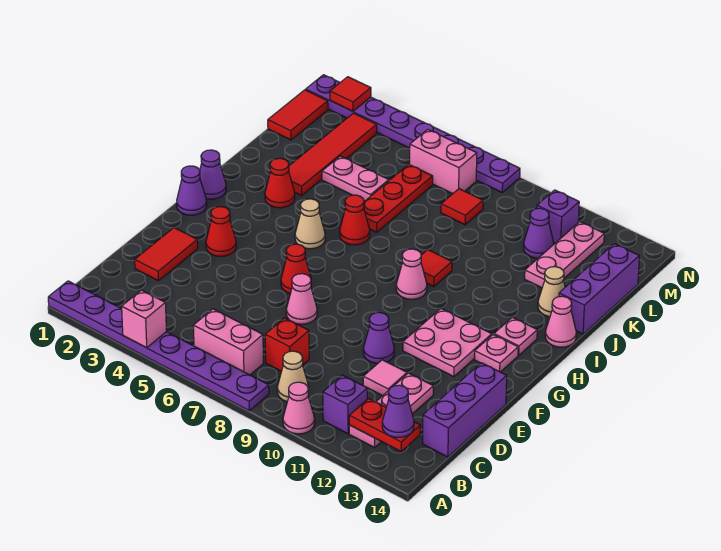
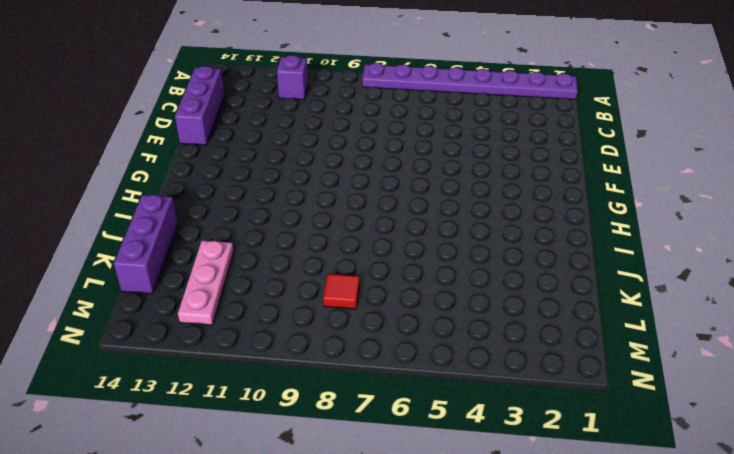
none -> pink 1x1 cone [283,382,315,434]
none -> pink 1x2 brick [193,309,263,375]
none -> tan 1x1 cone [277,351,309,402]
none -> pink 1x3 plate [349,373,433,447]

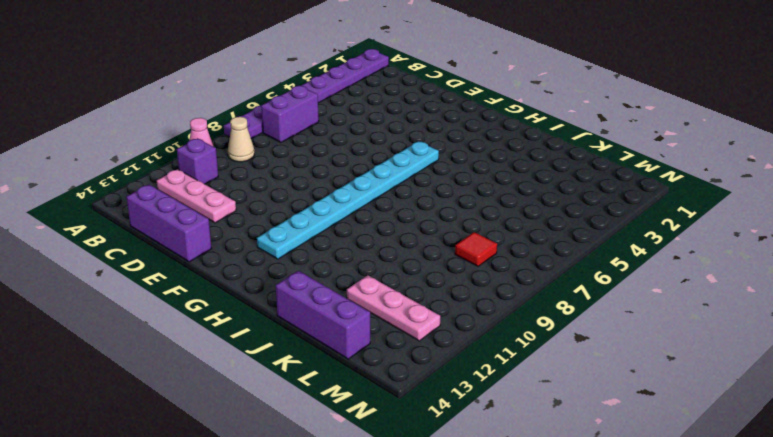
purple 1x2 brick [261,86,319,142] -> pink 1x2 brick [193,309,263,375]
cyan 1x8 plate [257,141,439,259] -> pink 2x2 plate [403,309,492,377]
none -> red 1x1 brick [265,318,309,371]
none -> red 1x2 tile [135,228,198,281]
none -> pink 1x1 tile [363,360,407,396]
none -> pink 1x1 cone [286,274,317,324]

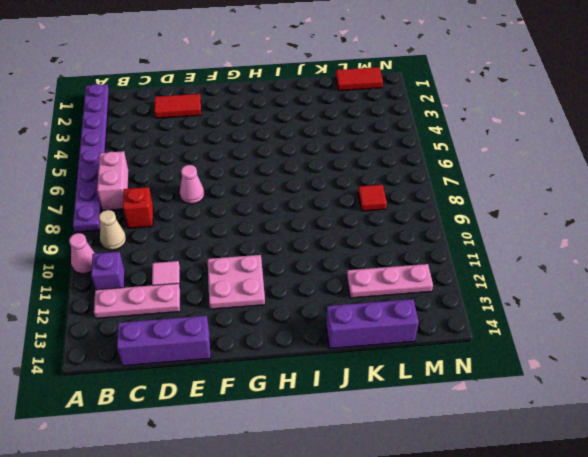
none -> purple 1x1 cone [363,313,394,363]
none -> red 1x1 cone [206,207,236,256]
none -> red 1x1 cone [281,244,311,294]
none -> purple 1x1 cone [177,166,207,215]

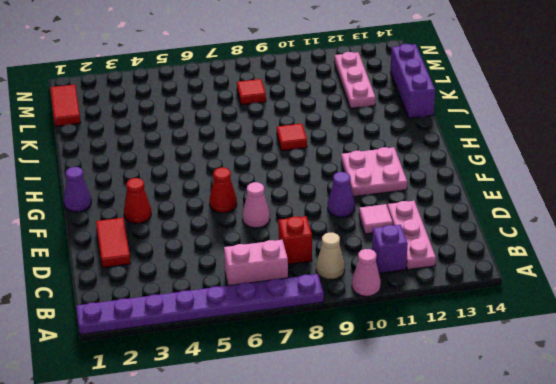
none -> purple 1x3 brick [423,363,507,457]
none -> pink 1x1 plate [475,335,518,372]
none -> purple 1x1 cone [200,150,226,199]
none -> tan 1x1 cone [295,199,325,249]

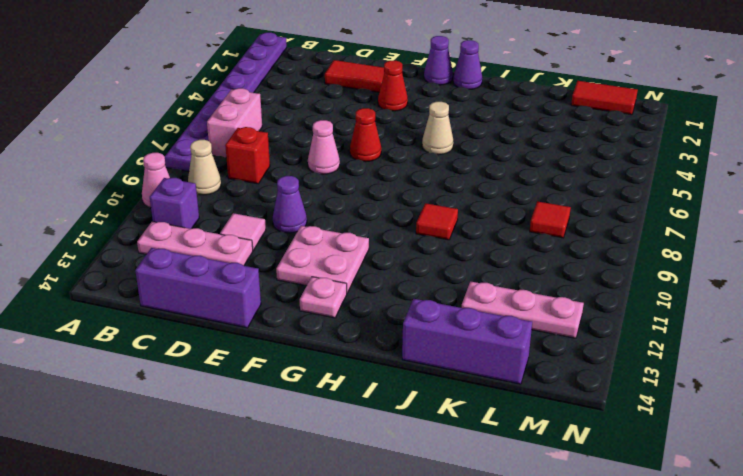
none -> pink 1x1 cone [396,249,427,299]
none -> pink 1x1 plate [494,317,537,355]
none -> red 1x1 cone [265,158,295,208]
none -> red 1x1 cone [340,195,370,245]

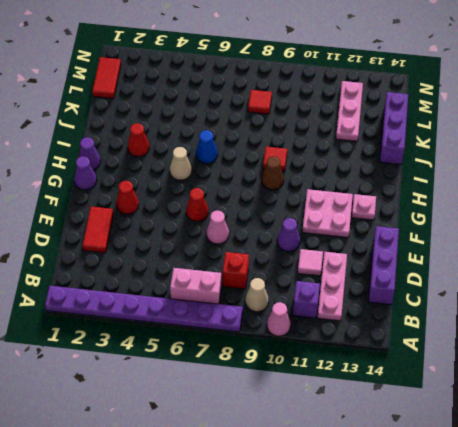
brown 1x1 cone [262,156,284,190] -> pink 1x1 cone [396,249,427,299]
blue 1x1 cone [196,130,218,164] -> red 1x1 cone [340,195,370,245]
none -> pink 1x1 plate [494,317,537,355]
none -> pink 1x1 cone [545,296,576,347]
none -> red 1x4 tile [289,113,377,195]
none -> red 1x3 plate [364,164,433,232]

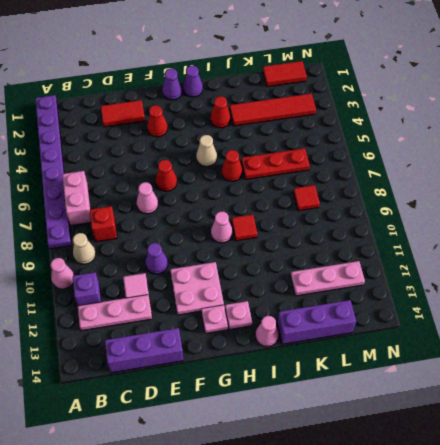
none -> tan 1x1 cone [538,267,565,317]
none -> pink 1x2 plate [322,156,389,201]
none -> purple 1x1 cone [524,208,554,258]
none -> pink 1x2 brick [410,129,477,194]

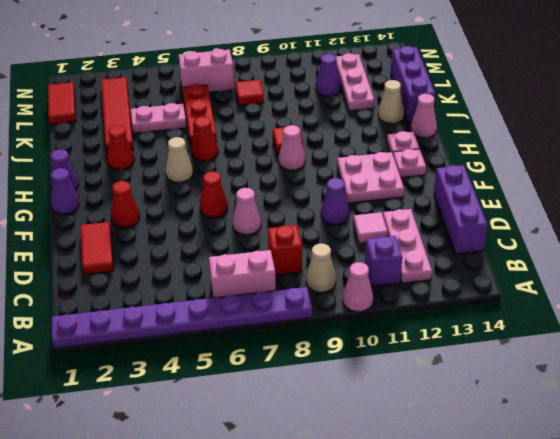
none -> purple 1x1 brick [537,190,579,243]
none -> purple 1x8 plate [306,75,520,192]
none -> pink 1x1 brick [122,290,166,348]
none -> red 1x2 plate [349,399,420,451]

